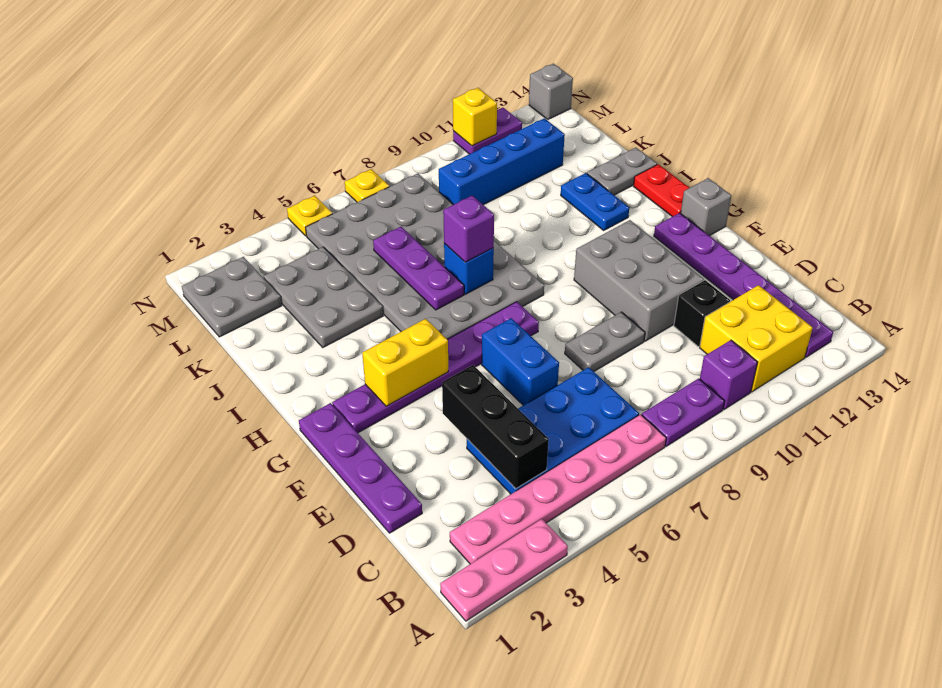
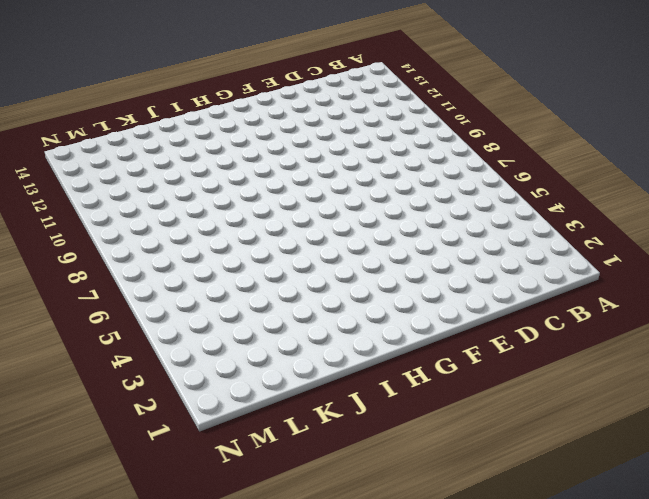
none -> pink 1x3 plate [440,519,568,621]
none -> pink 1x6 plate [450,414,666,564]
none -> purple 1x2 plate [642,379,725,446]
none -> purple 1x1 brick [700,340,757,410]

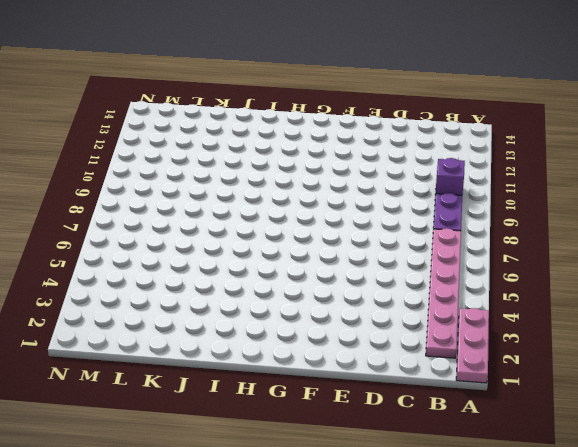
none -> yellow 2x2 brick [700,285,813,392]
none -> purple 1x6 plate [654,213,833,357]
none -> blue 2x4 plate [467,367,639,494]
none -> purple 1x4 plate [299,403,422,533]

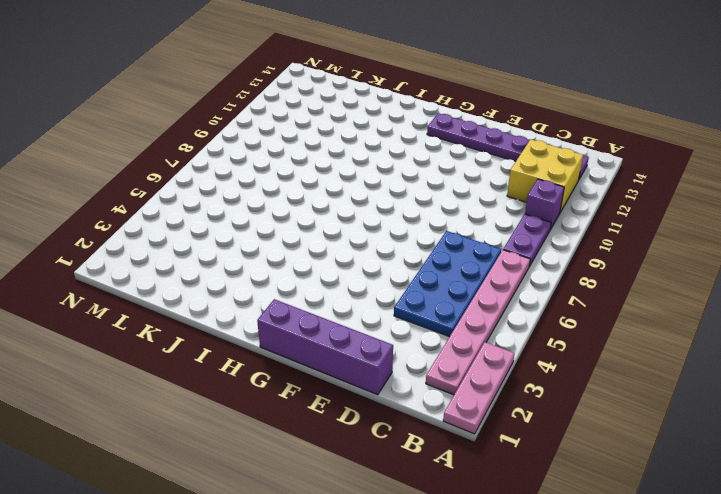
purple 1x4 brick [257,299,393,395] -> purple 1x4 plate [299,403,422,533]
none -> black 1x1 brick [674,280,730,347]
none -> blue 1x2 brick [482,318,559,405]
none -> grey 1x2 plate [565,312,645,371]
none -> grey 2x3 brick [574,220,704,341]

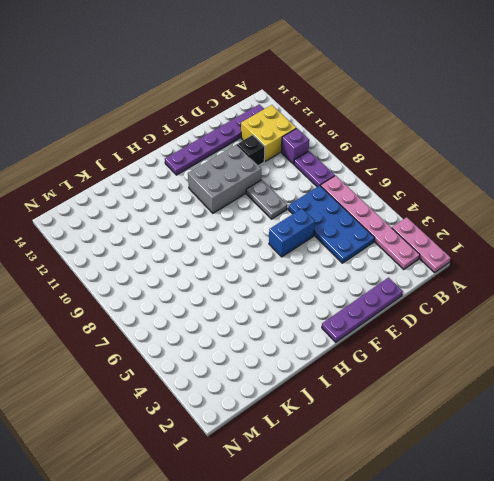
none -> purple 1x6 plate [332,302,539,433]
none -> grey 1x1 brick [681,178,731,236]
none -> grey 4x6 plate [306,174,544,339]
none -> red 1x2 plate [633,164,690,217]

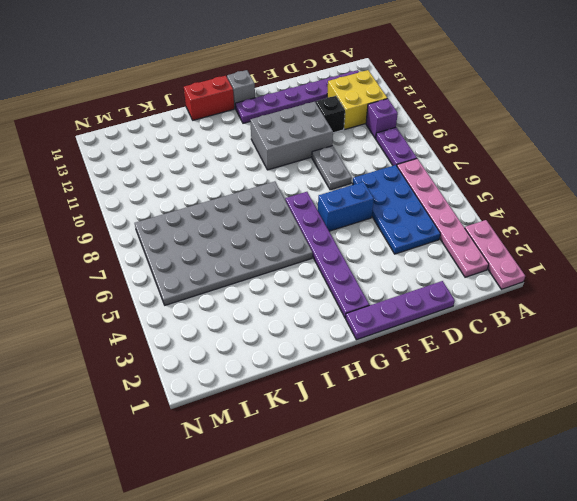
red 1x2 brick [184,76,234,120] -> red 1x2 plate [633,164,690,217]
none -> blue 1x2 plate [561,173,629,230]
none -> grey 2x3 plate [264,247,383,347]
none -> grey 1x2 plate [587,148,657,195]
none -> grey 2x2 plate [182,257,282,337]

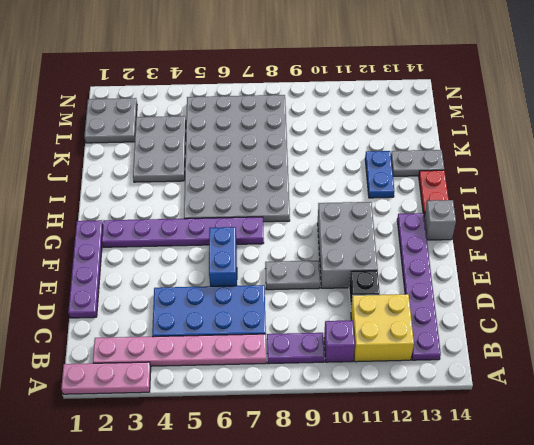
none -> blue 1x4 brick [439,118,565,205]
none -> yellow 1x1 plate [287,196,333,236]
none -> yellow 1x1 plate [345,169,389,202]
none -> purple 1x2 plate [453,108,522,154]

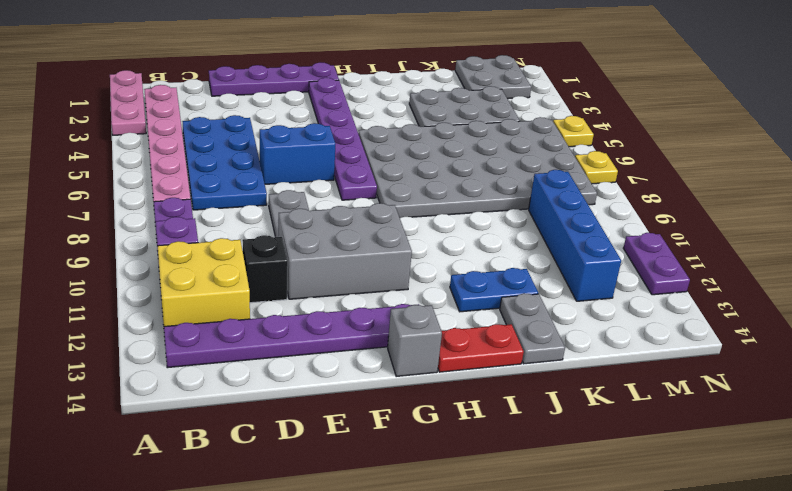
none -> grey 1x1 brick [529,64,573,119]
none -> black 1x3 brick [442,365,549,489]
none -> yellow 1x2 brick [362,319,448,406]
none -> purple 1x3 plate [373,227,464,310]

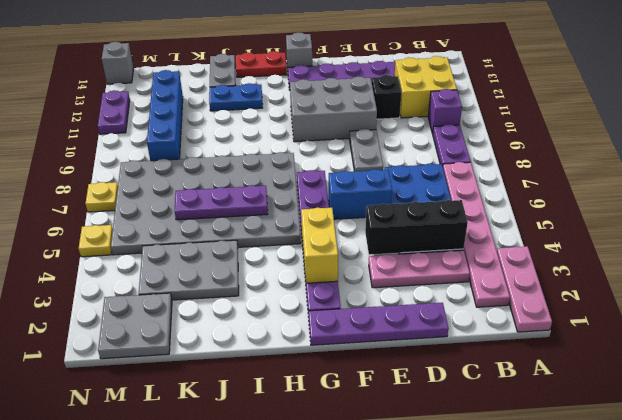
pink 1x3 plate [369,250,470,288] -> none
none -> blue 1x1 brick [444,244,494,294]
none -> yellow 1x1 brick [453,88,497,146]
none -> purple 1x1 brick [443,196,494,262]

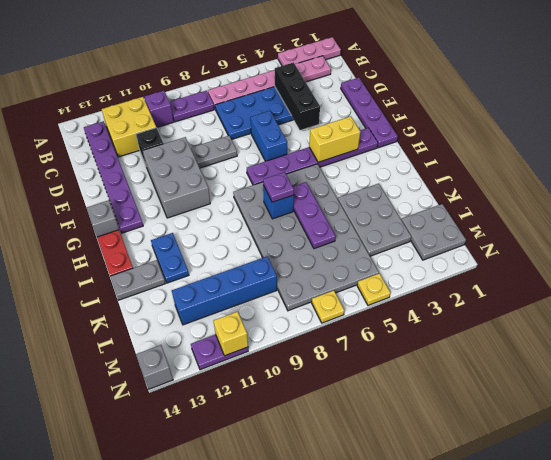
purple 1x1 plate [263,172,294,202] -> purple 1x1 brick [443,196,494,262]

